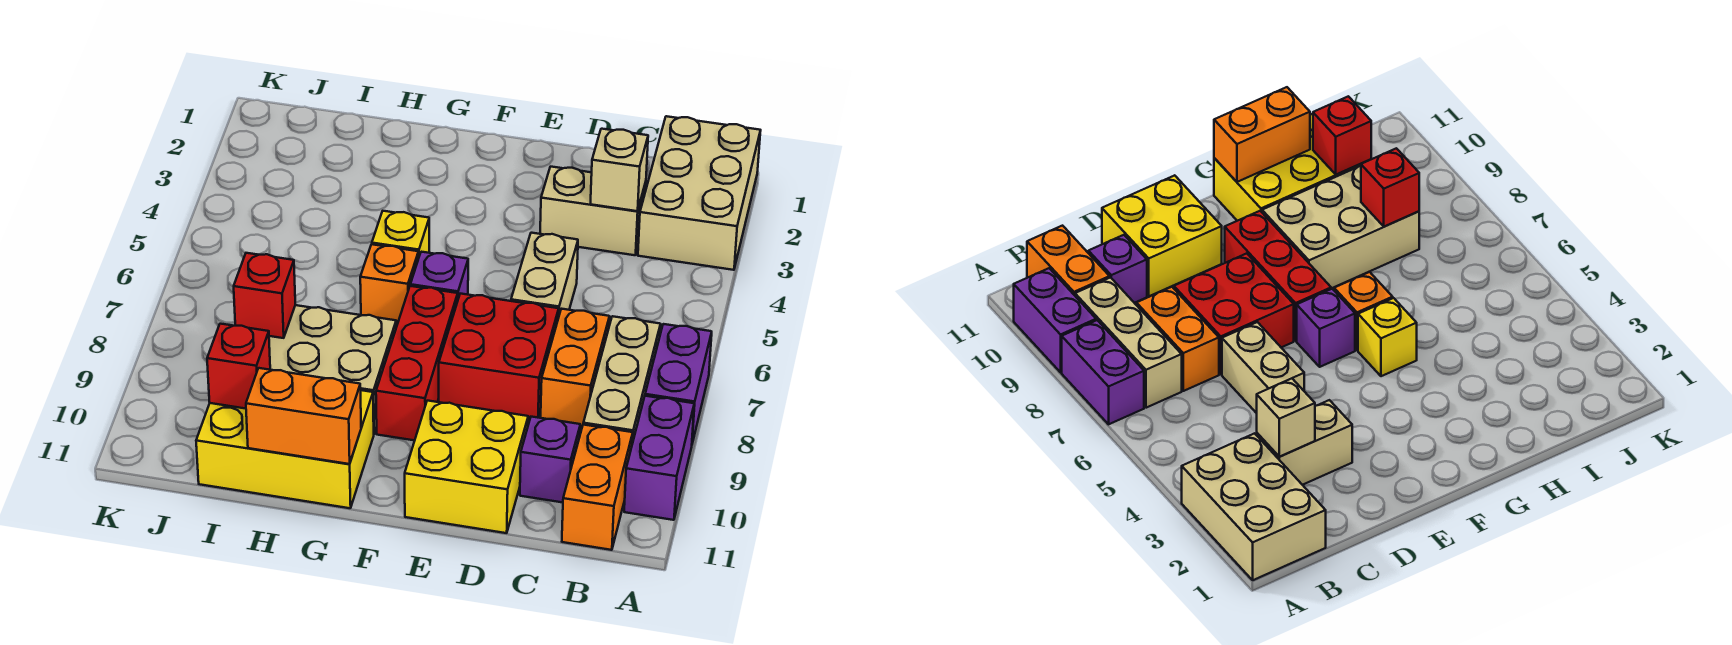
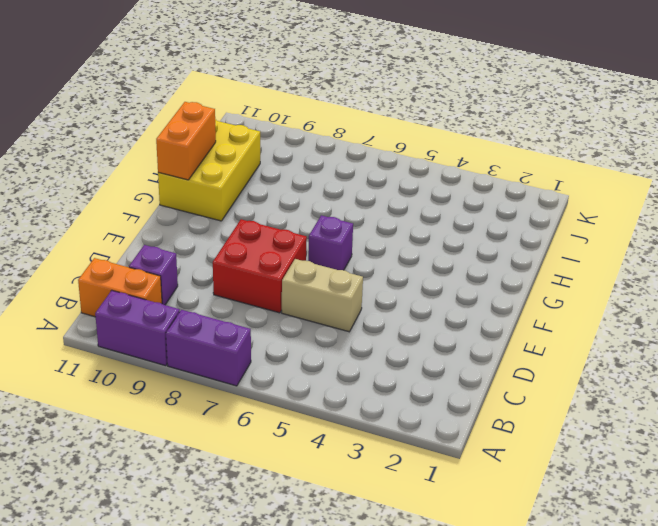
none -> tan 2x3 brick [638,116,761,270]
none -> tan 1x3 brick [583,316,661,444]
none -> tan 1x2 brick [540,167,646,255]

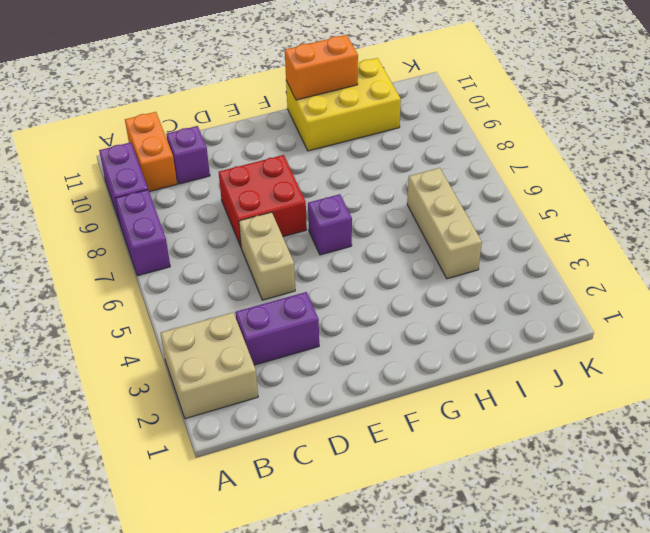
tan 2x2 brick [160,312,258,419] -> tan 2x3 brick [638,116,761,270]
purple 1x2 brick [235,292,319,365] -> tan 1x2 brick [540,167,646,255]
tan 1x3 brick [407,168,482,279] -> tan 1x3 brick moved to [583,316,661,444]
none -> orange 1x2 brick [541,309,610,428]
none -> yellow 2x2 brick [405,401,528,533]
none -> red 1x3 brick [376,286,458,440]

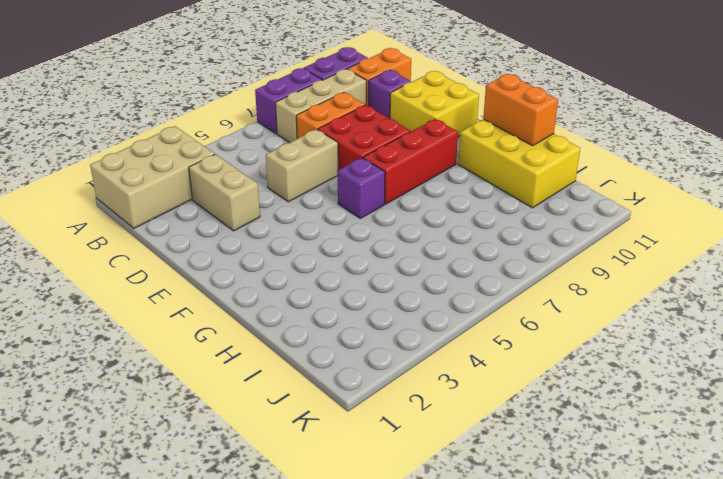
none -> yellow 1x1 brick [372,211,429,256]
none -> orange 1x1 brick [360,244,419,326]
none -> tan 2x3 brick [269,305,396,433]

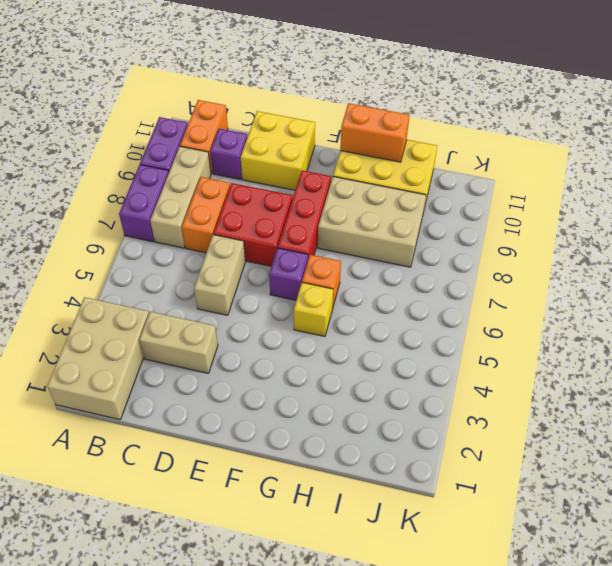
none -> tan 1x1 brick [591,129,648,211]
none -> red 1x1 brick [234,253,295,338]
none -> red 1x1 brick [207,324,270,409]

